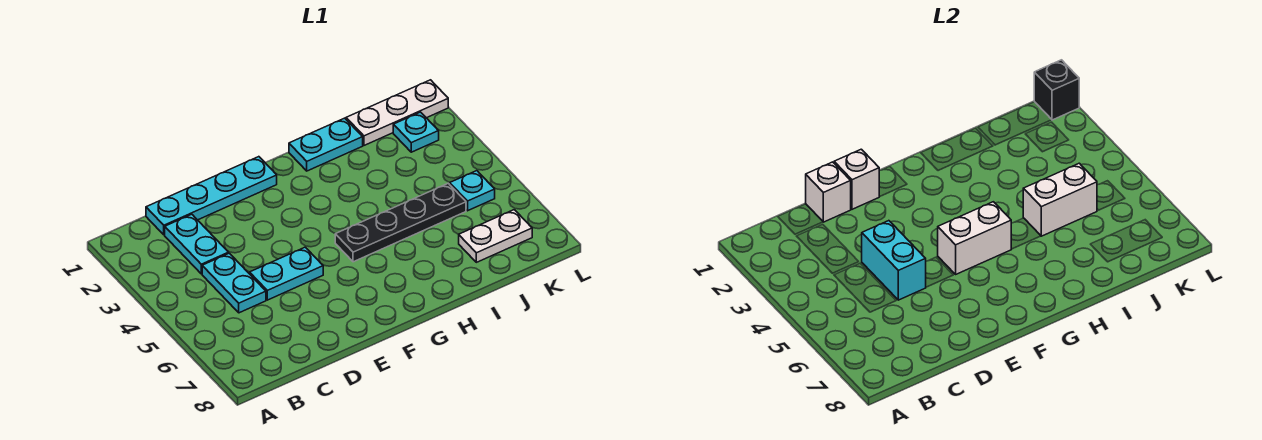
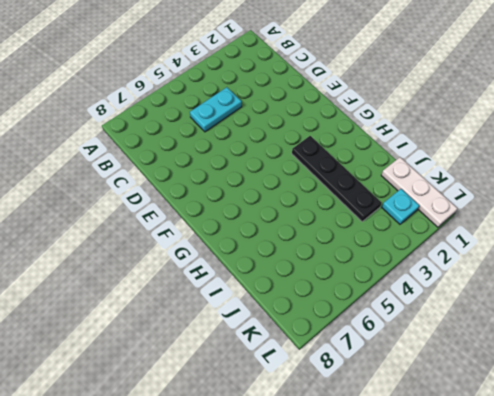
black 1x4 plate [292,136,382,222] -> black 1x4 plate moved to [335,183,466,262]
none -> cyan 1x4 plate [146,157,277,235]
none -> cyan 1x2 plate [165,214,229,274]
none -> cyan 1x2 plate [250,247,323,300]

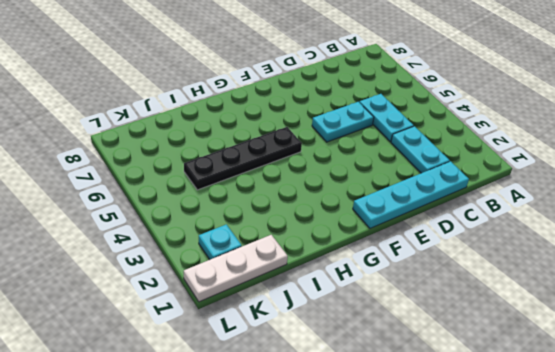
none -> cyan 1x2 plate [289,118,363,171]
none -> white 1x2 plate [459,210,532,262]
none -> cyan 1x1 plate [450,171,495,211]

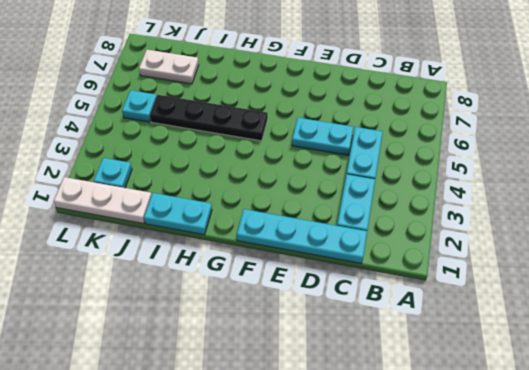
none -> white 1x1 brick [806,162,851,222]
none -> cyan 1x2 brick [862,221,926,300]
none -> white 1x1 brick [834,149,879,209]

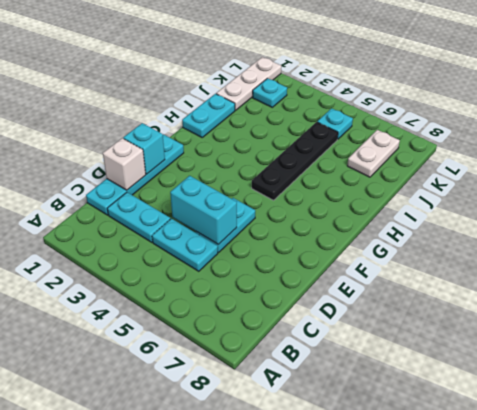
cyan 1x1 brick [123,123,165,174] -> white 1x1 brick [834,149,879,209]
none -> white 1x2 brick [938,202,1011,274]
none -> white 1x2 brick [1023,163,1097,236]
none -> black 1x1 brick [1034,60,1079,120]

